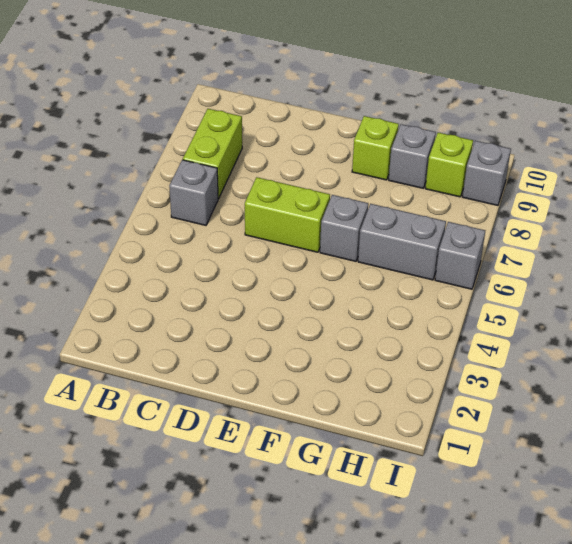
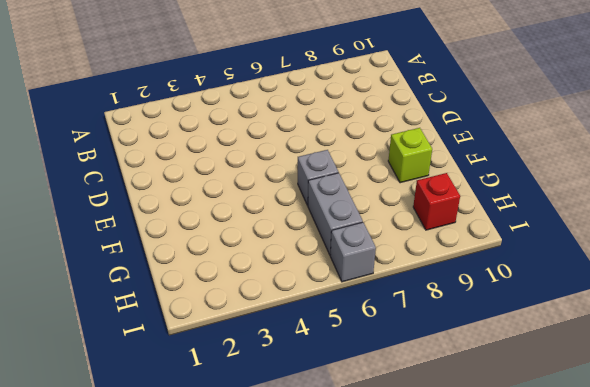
red 1x1 brick [413,173,460,230] -> lime 1x1 brick [425,132,473,197]
none -> grey 1x1 brick [169,160,218,225]
none -> lime 1x2 brick [183,109,242,199]

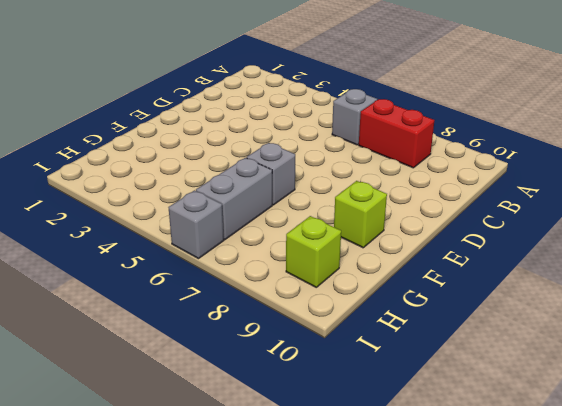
red 1x2 brick [359,99,434,168] -> lime 1x2 brick [183,109,242,199]
none -> lime 1x2 brick [245,177,330,252]
none -> grey 1x1 brick [389,124,436,188]

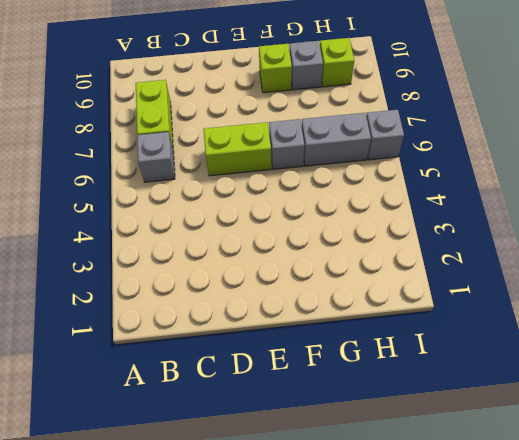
none -> grey 1x1 brick [463,141,511,205]

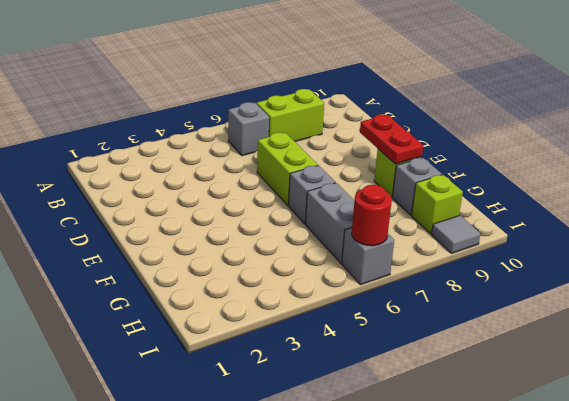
red 1x2 plate [360,114,423,164] -> none
red 1x1 round brick [352,185,392,246] -> none
grey 1x1 tile [432,215,480,253] -> grey 1x1 brick [463,141,511,205]

